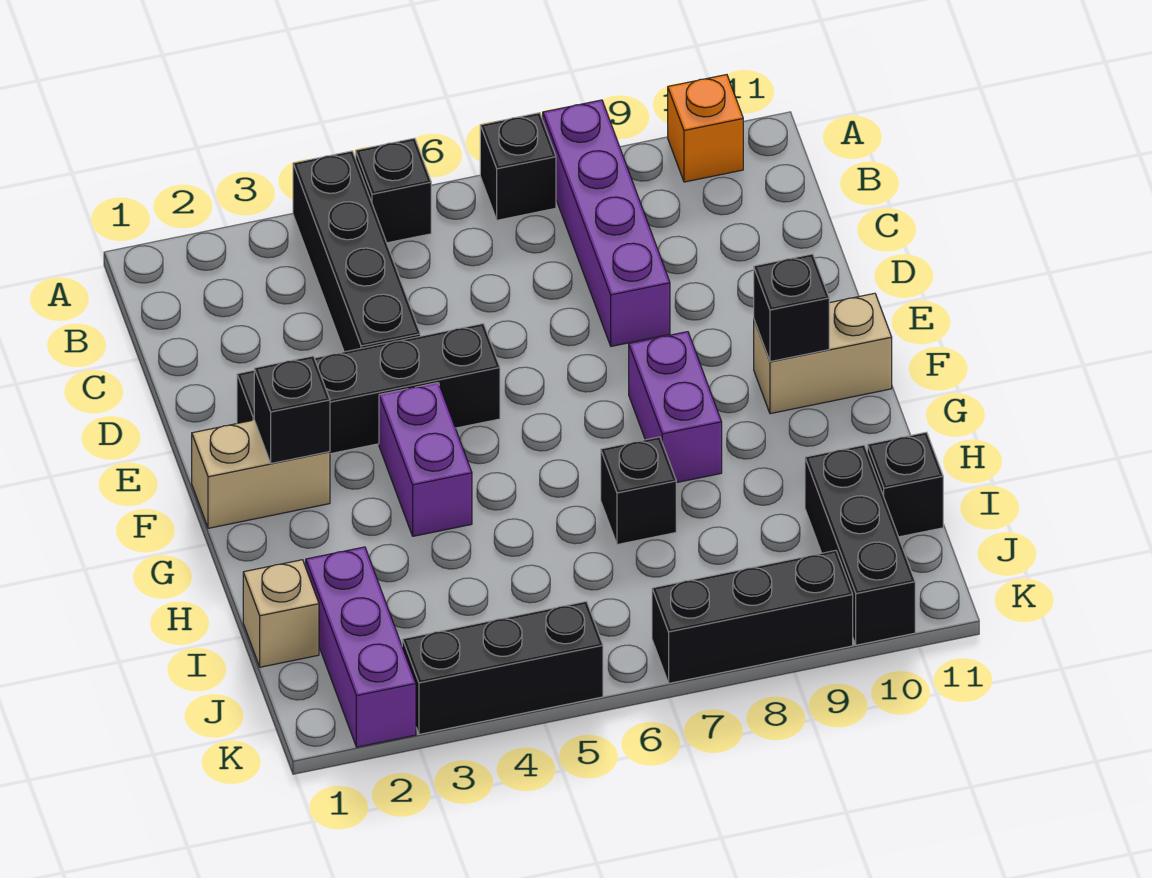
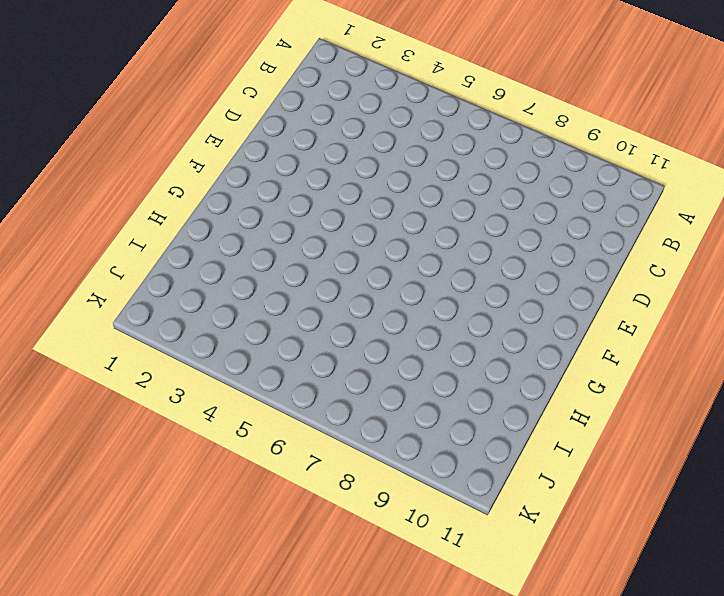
none -> black 1x4 brick [293,151,420,352]
none -> black 1x1 brick [356,138,431,243]
none -> black 1x1 brick [480,113,556,220]

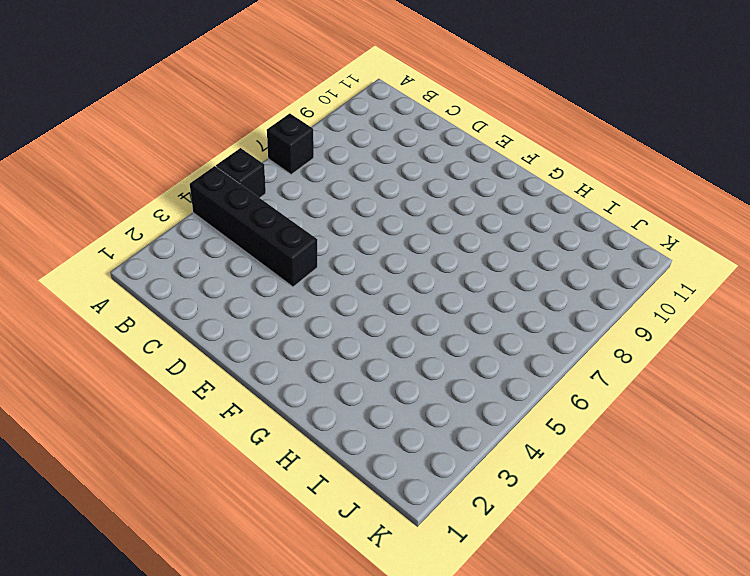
none -> purple 1x4 brick [543,100,670,346]
none -> orange 1x1 brick [668,75,743,182]
none -> black 1x4 brick [237,324,500,454]

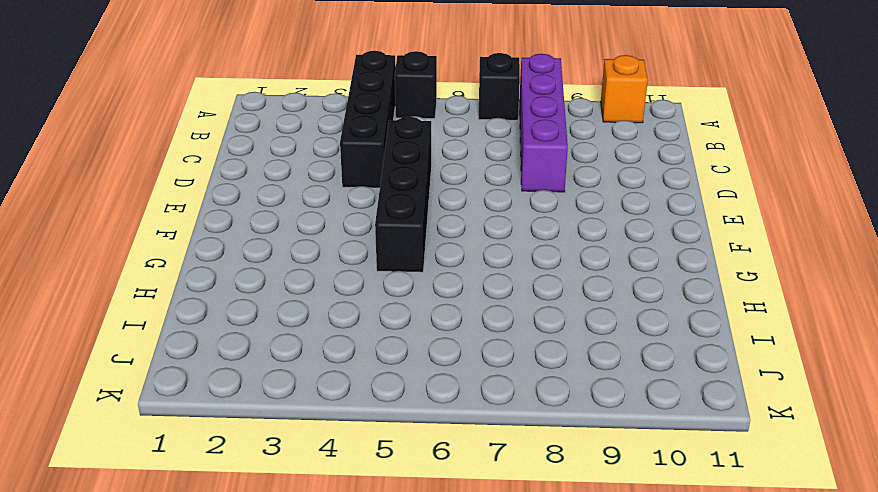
black 1x4 brick [375,117,431,272] -> black 1x4 brick turned to [237,324,500,454]
none -> tan 1x2 brick [192,420,330,528]
none -> purple 1x2 brick [379,383,472,536]
none -> purple 1x2 brick [629,332,722,483]

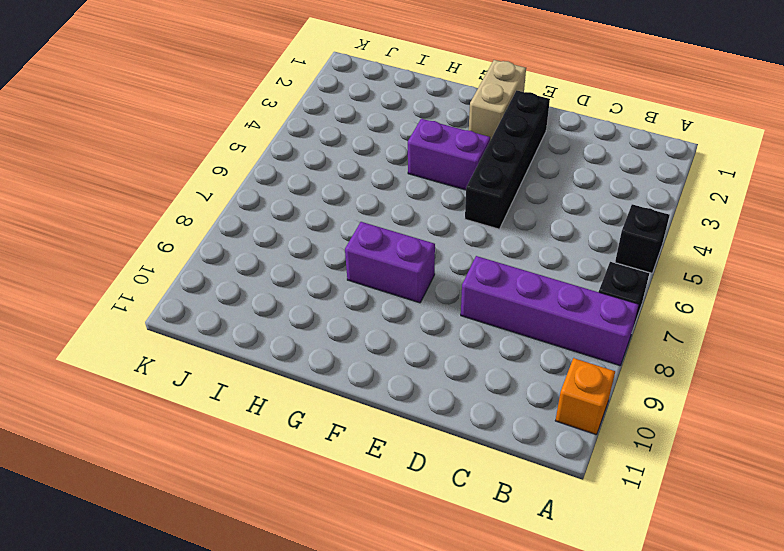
none -> black 1x4 brick [293,151,420,352]
none -> tan 1x2 brick [754,293,892,414]
none -> black 1x1 brick [601,437,676,545]

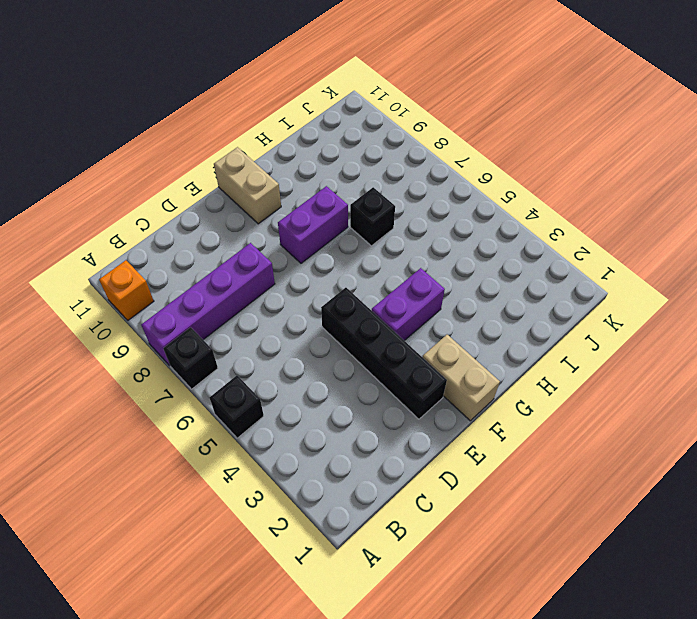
none -> black 1x4 brick [293,151,420,352]
none -> tan 1x1 brick [243,560,319,667]
none -> purple 1x3 brick [306,547,416,747]

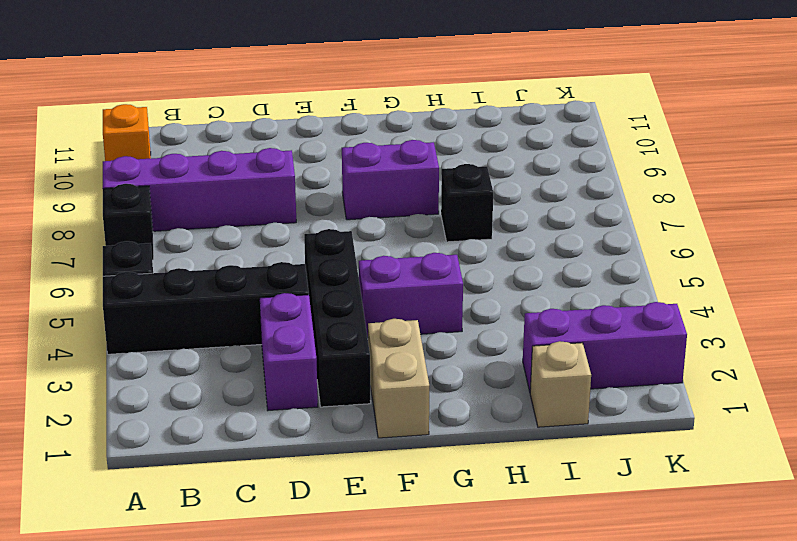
purple 1x2 brick [260,293,318,410] -> none
none -> tan 1x2 brick [754,293,892,414]
none -> black 1x3 brick [805,445,915,645]
none -> black 1x1 brick [867,432,943,537]

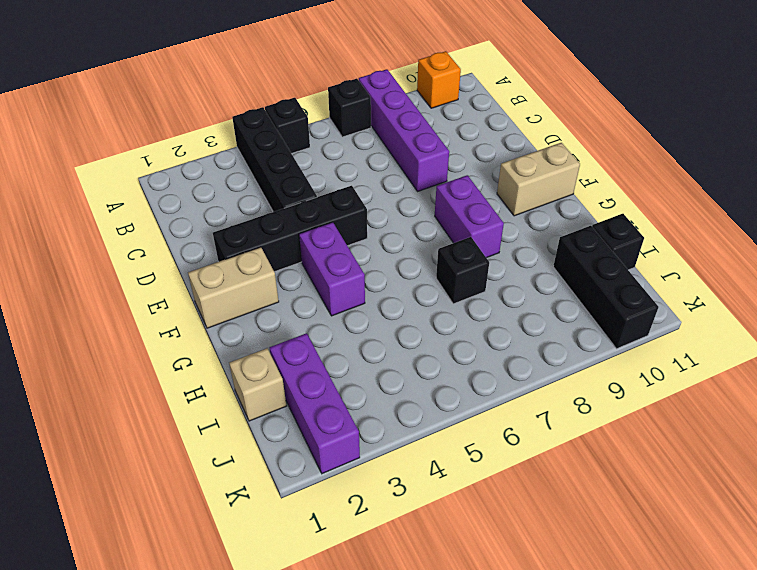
none -> black 1x3 brick [402,601,603,734]
none -> black 1x3 brick [652,550,853,683]
none -> black 1x1 brick [254,356,330,463]

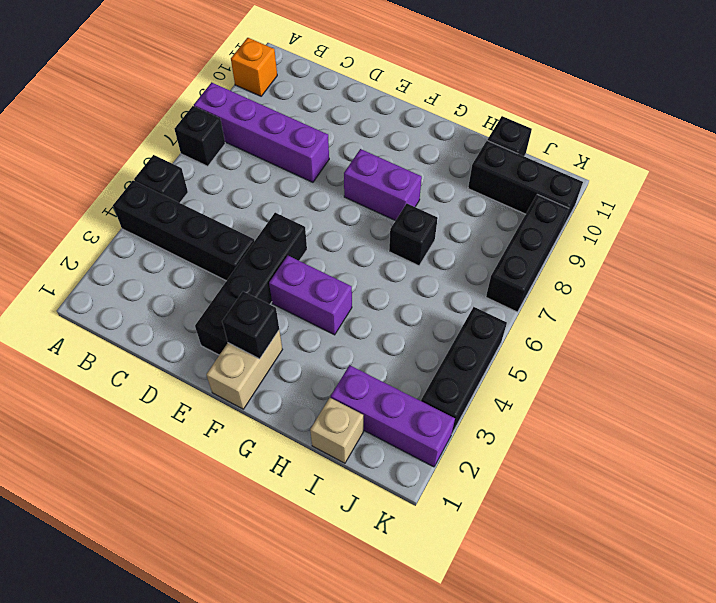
none -> tan 1x2 brick [754,293,892,414]
none -> black 1x1 brick [754,254,829,362]

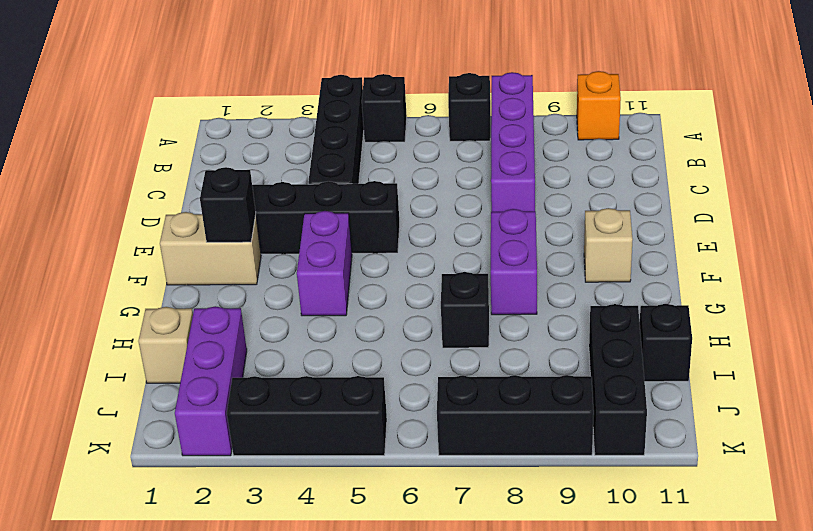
tan 1x1 brick [584,208,633,282] -> tan 1x2 brick [754,293,892,414]
none -> black 1x1 brick [754,254,829,362]

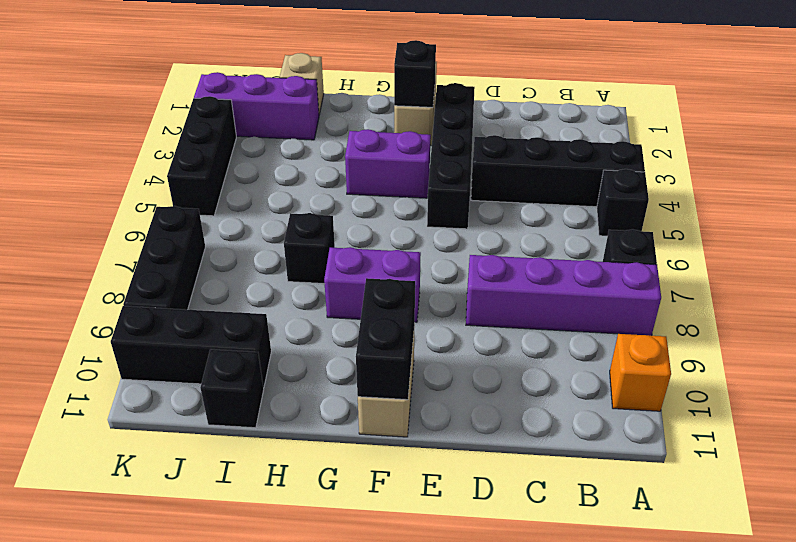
black 1x2 brick [356,278,415,400] -> black 1x1 brick [754,254,829,362]

